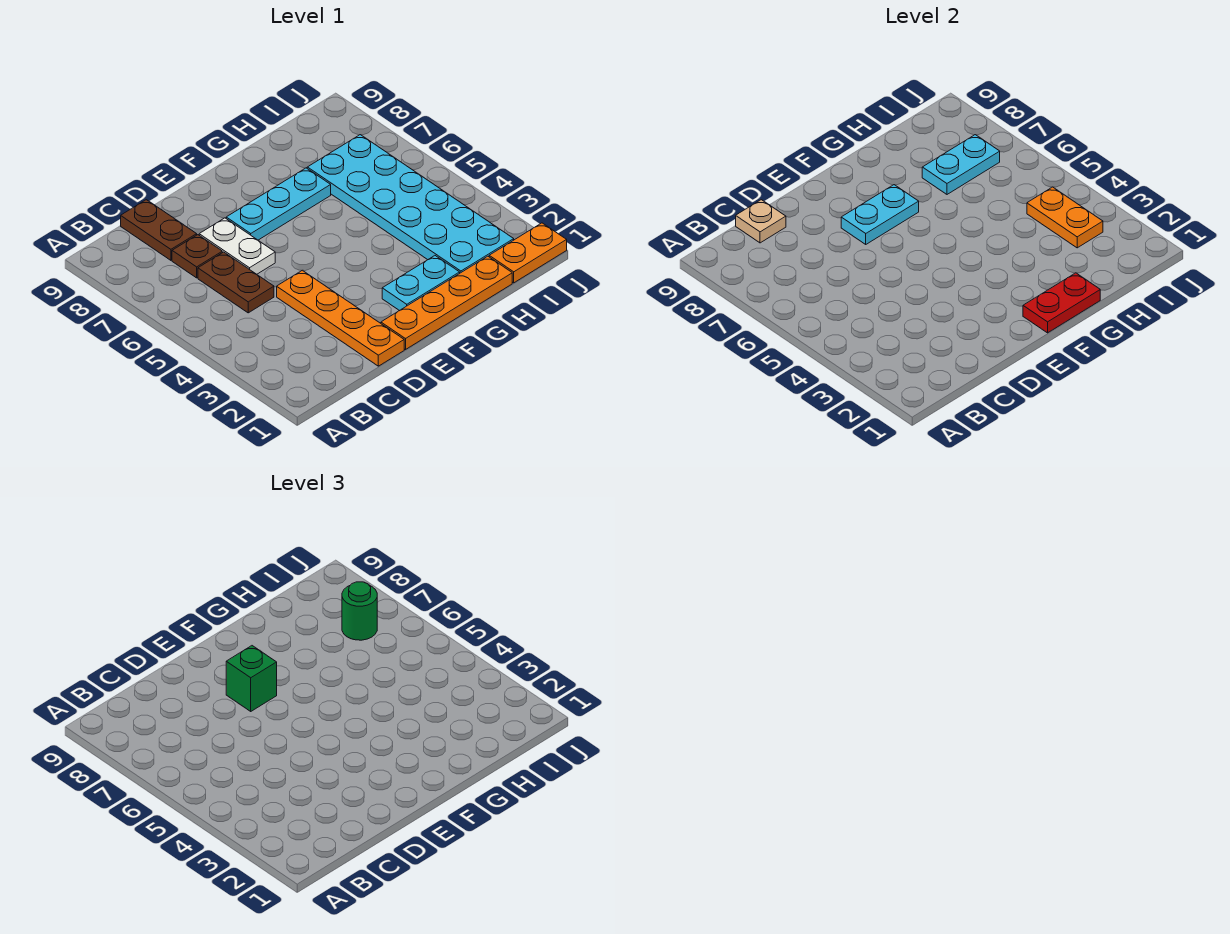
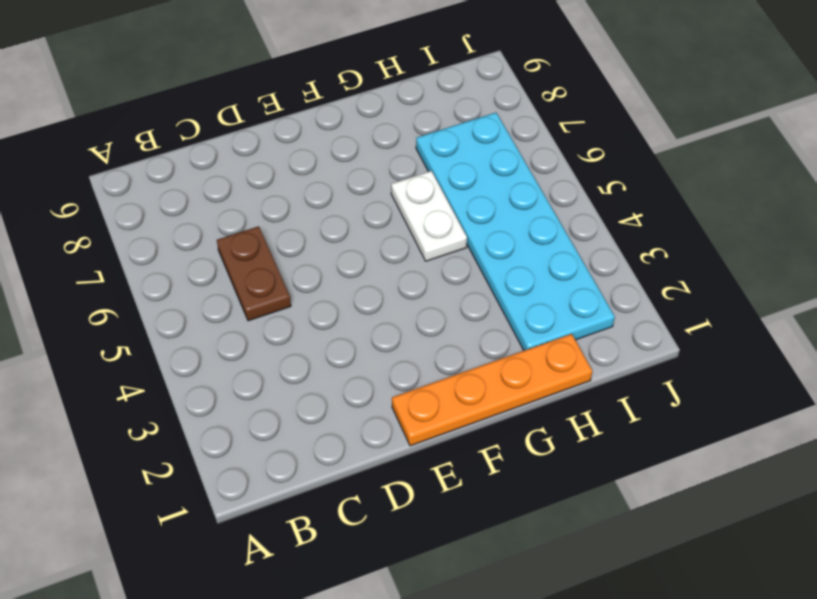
white 1x2 plate [391,171,467,261] -> white 1x2 plate moved to [199,218,275,274]
none -> brown 1x1 plate [172,235,222,278]
none -> brown 1x2 plate [121,200,197,260]
none -> orange 1x4 plate [277,270,404,366]

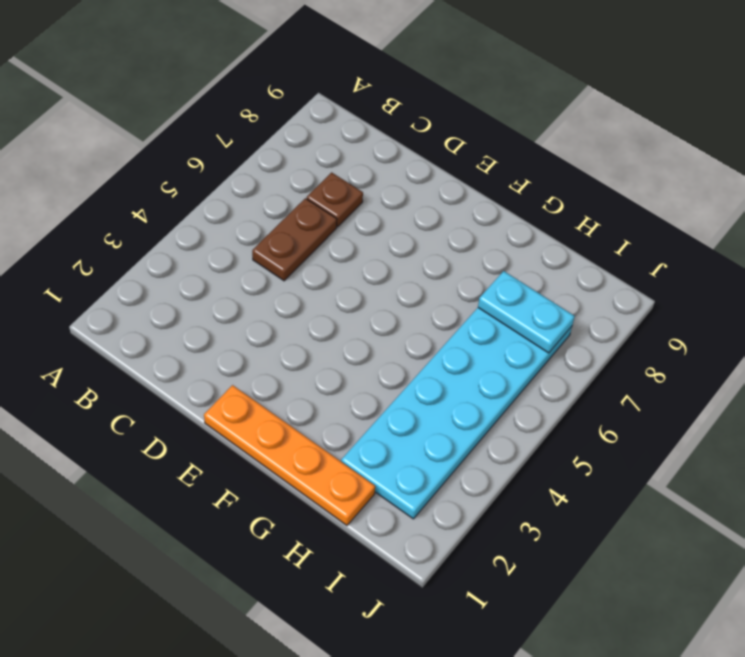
none -> brown 1x2 plate [121,200,197,260]
none -> orange 1x4 plate [277,270,404,366]
none -> white 1x2 plate [199,218,275,274]

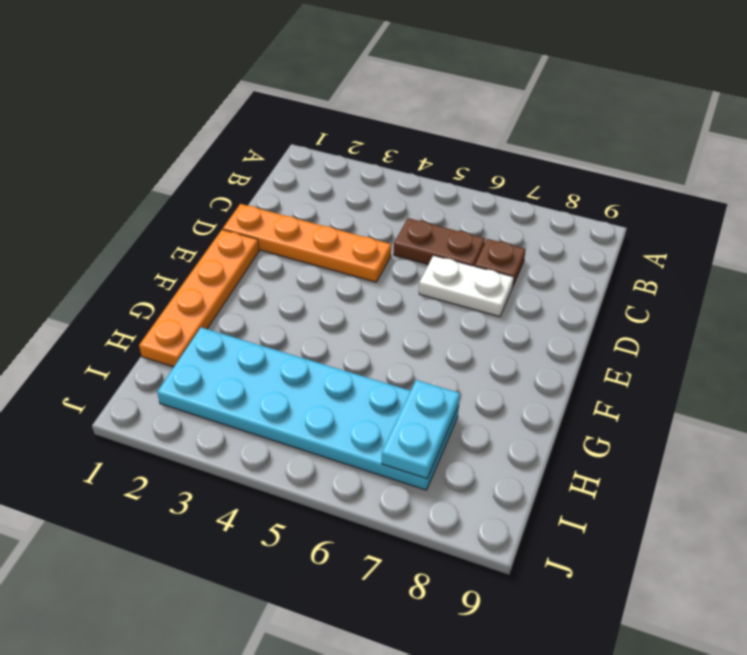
none -> brown 1x2 plate [121,200,197,260]
none -> cyan 1x3 plate [226,168,331,240]
none -> cyan 1x2 plate [382,256,460,311]

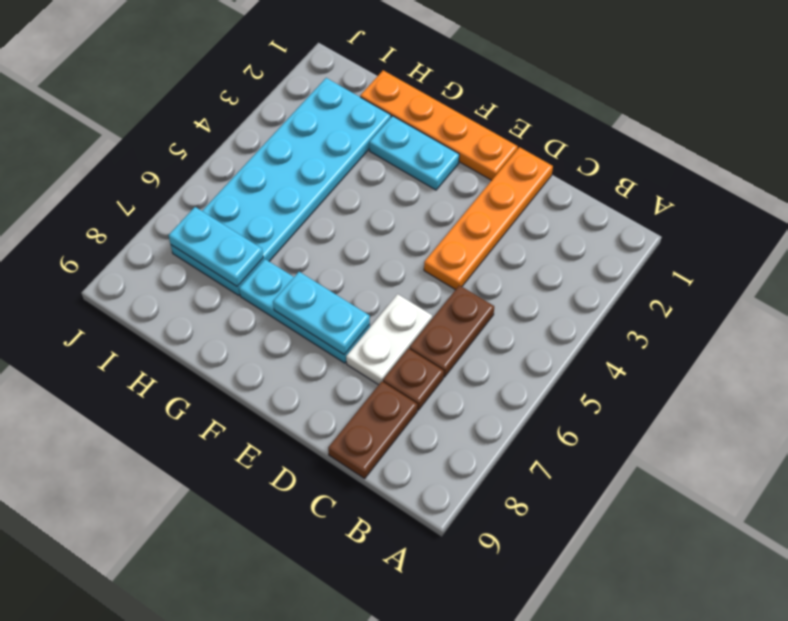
none -> orange 1x2 plate [489,223,567,283]
none -> tan 1x1 plate [736,200,786,243]
none -> red 1x2 plate [1023,273,1100,333]

